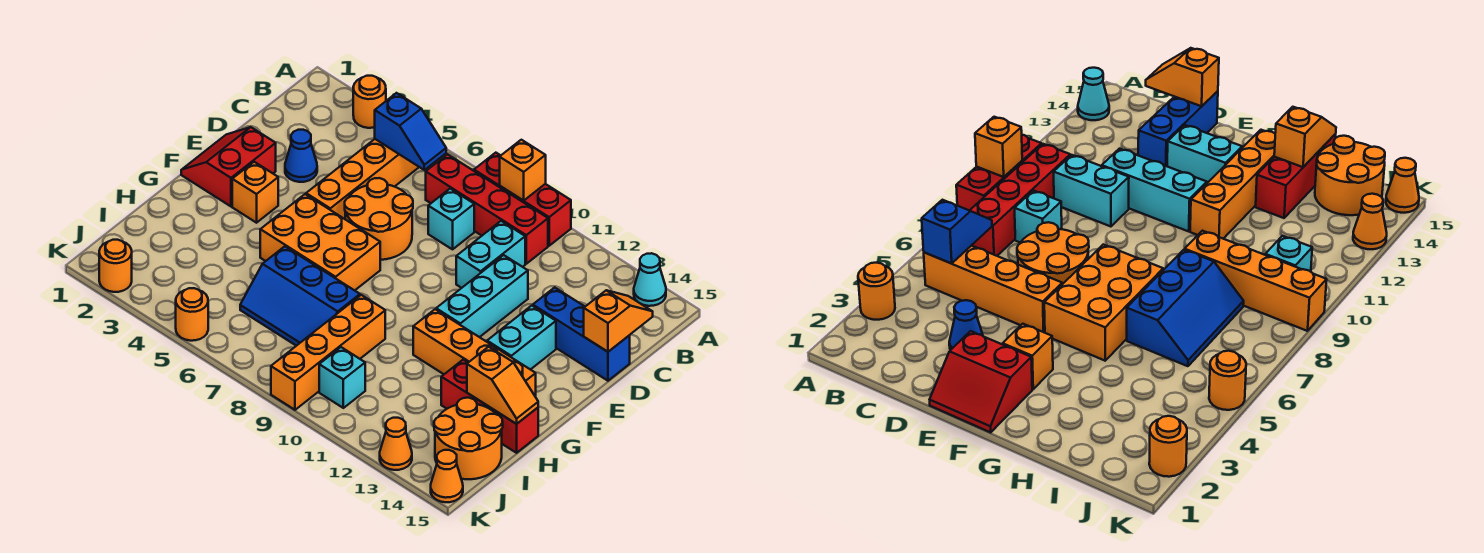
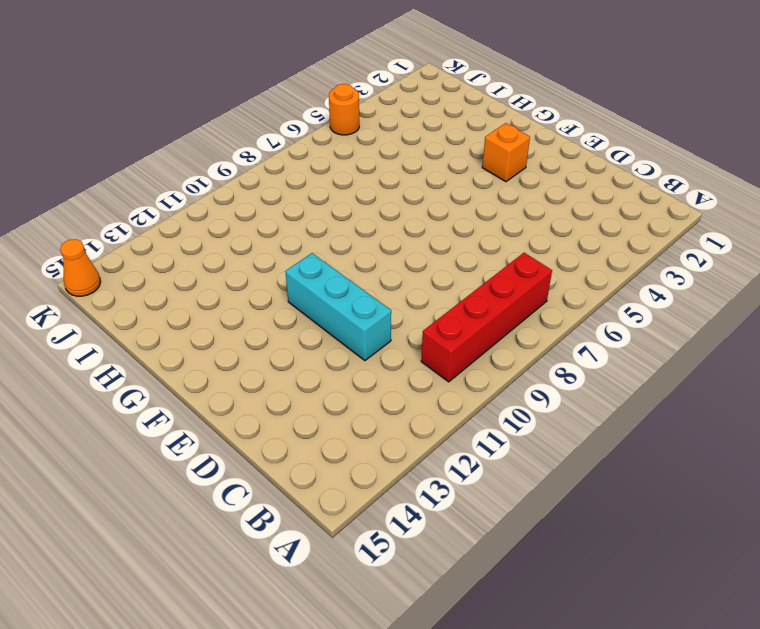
none -> orange 1x1 round brick [353,76,386,128]
none -> red 1x3 brick [474,153,571,246]
none -> cyan 1x1 cone [634,253,666,306]

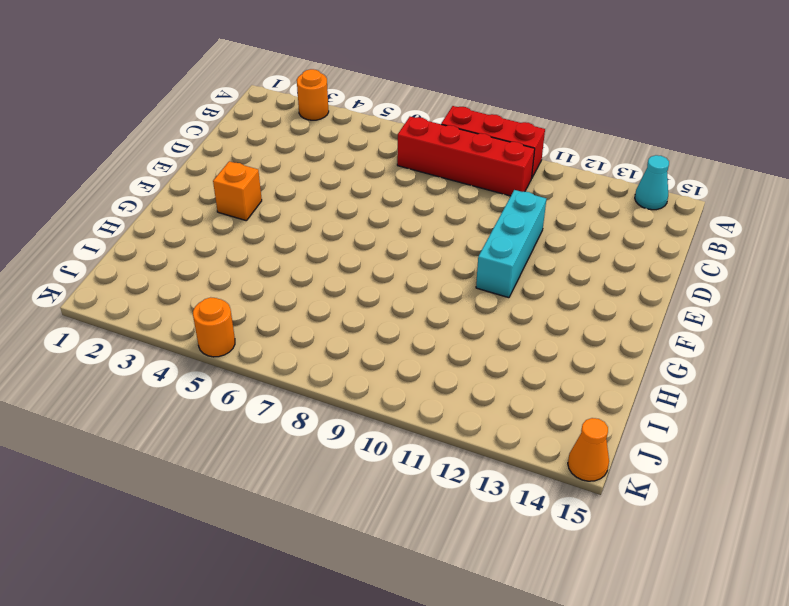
none -> orange 1x4 brick [306,139,419,219]
none -> cyan 1x1 brick [428,189,474,249]
none -> cyan 1x2 brick [456,221,525,288]

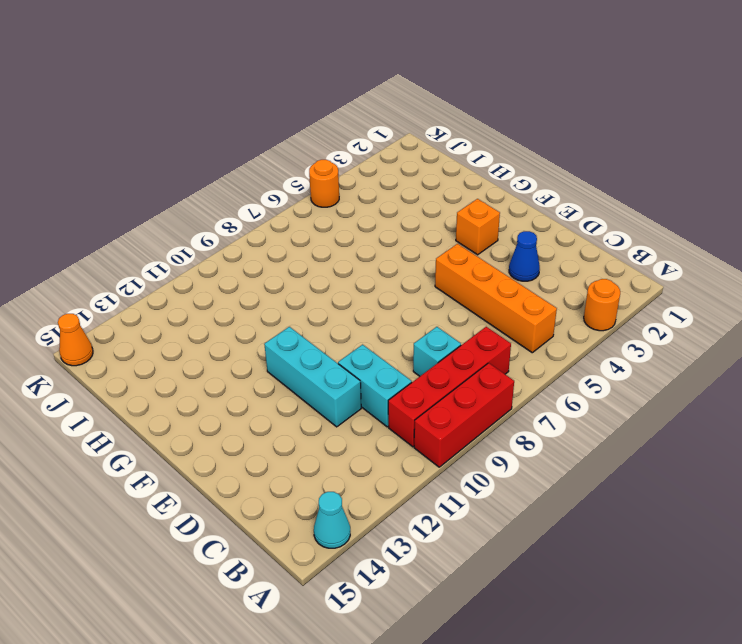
none -> orange 2x2 round brick [345,178,413,260]
none -> blue 1x3 brick [533,287,630,381]
none -> red 2x2 slope [181,127,276,206]

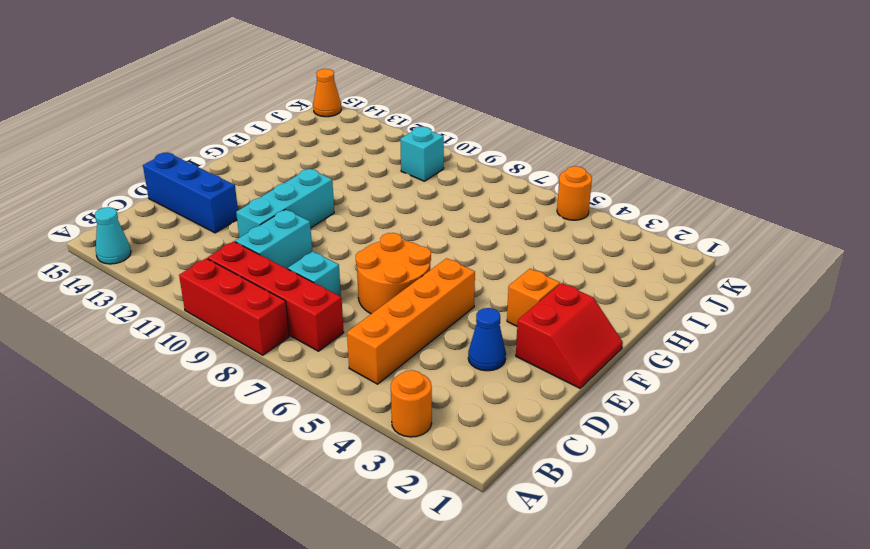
none -> cyan 1x2 brick [487,306,556,370]
none -> orange 2x3 brick [260,194,380,290]
none -> orange 1x4 brick [413,309,536,397]

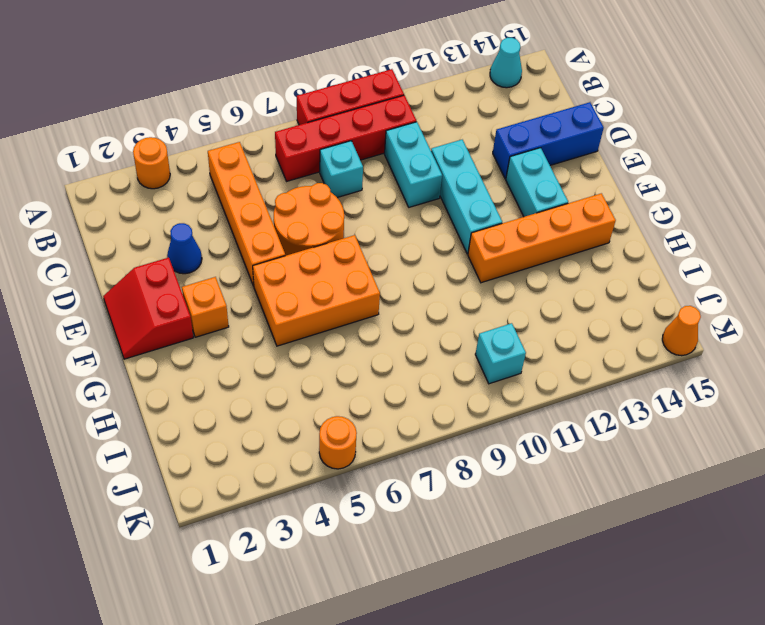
none -> blue 2x3 slope [240,246,360,346]
none -> orange 1x4 brick [271,295,385,410]
none -> red 1x3 brick [441,360,538,453]

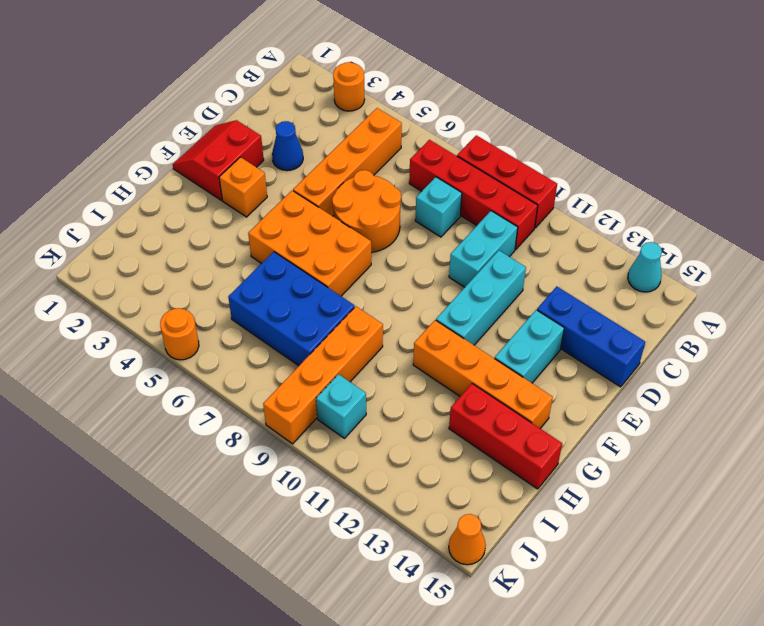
blue 2x3 brick [228,252,355,366] -> blue 2x3 slope [240,246,360,346]
none -> orange 2x2 round brick [434,398,503,479]
none -> orange 1x1 round brick [99,240,132,292]
none -> orange 1x1 cone [380,418,412,470]

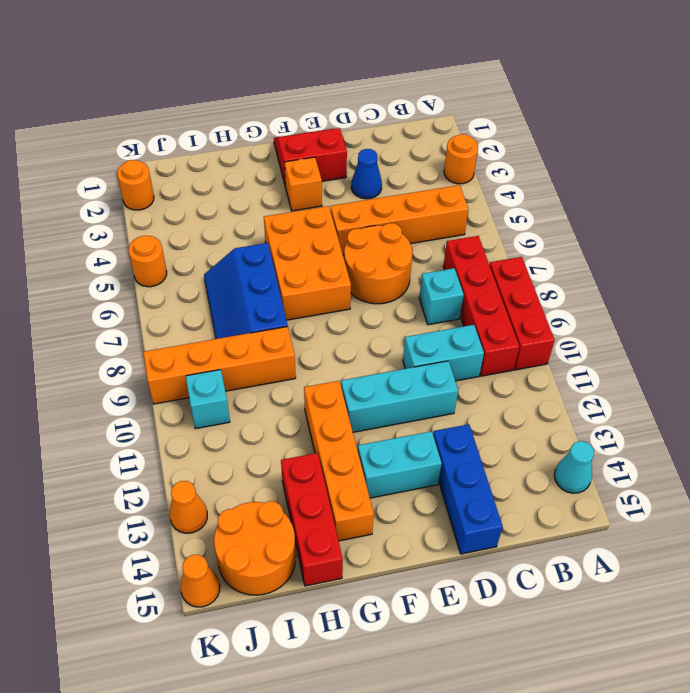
none -> orange 1x1 brick [500,140,546,201]
none -> blue 1x2 slope [375,93,446,170]
none -> orange 1x2 slope [584,290,653,352]

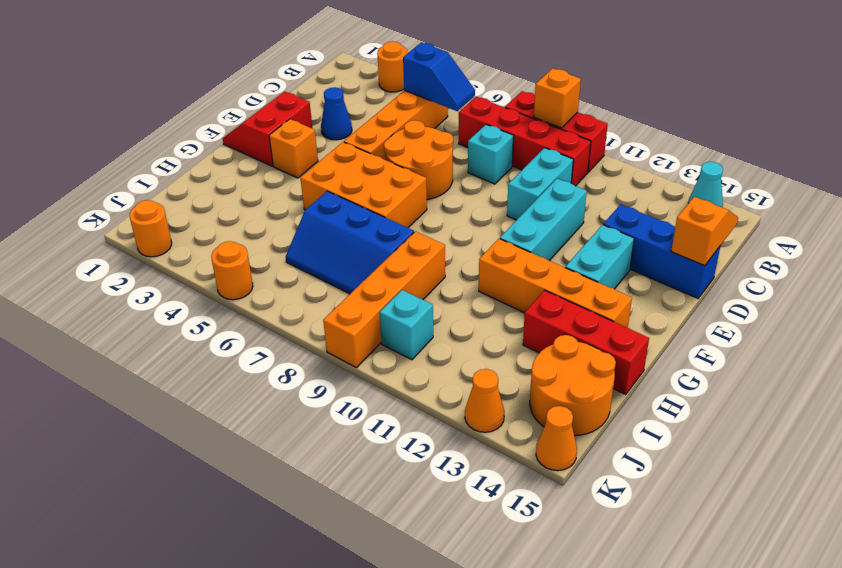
none -> orange 1x2 slope [467,347,538,424]

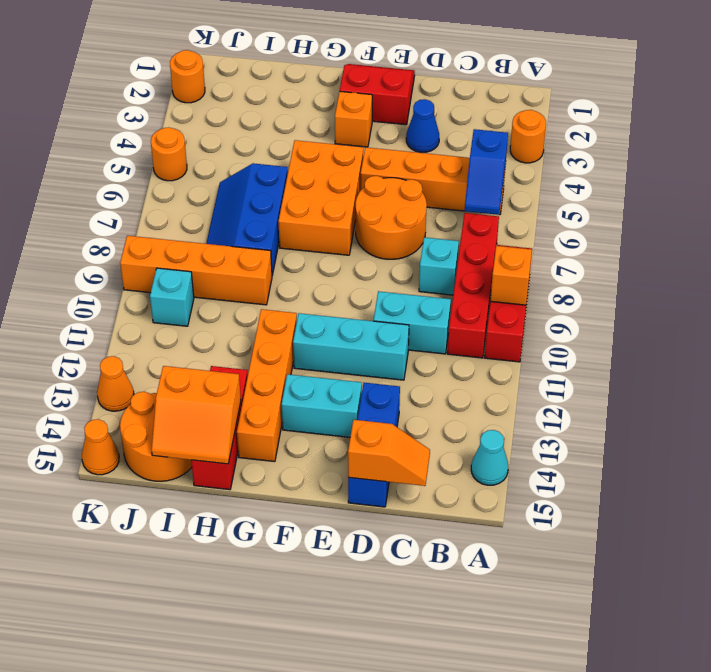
orange 2x2 slope [152,366,241,464] -> orange 1x2 slope [467,347,538,424]

